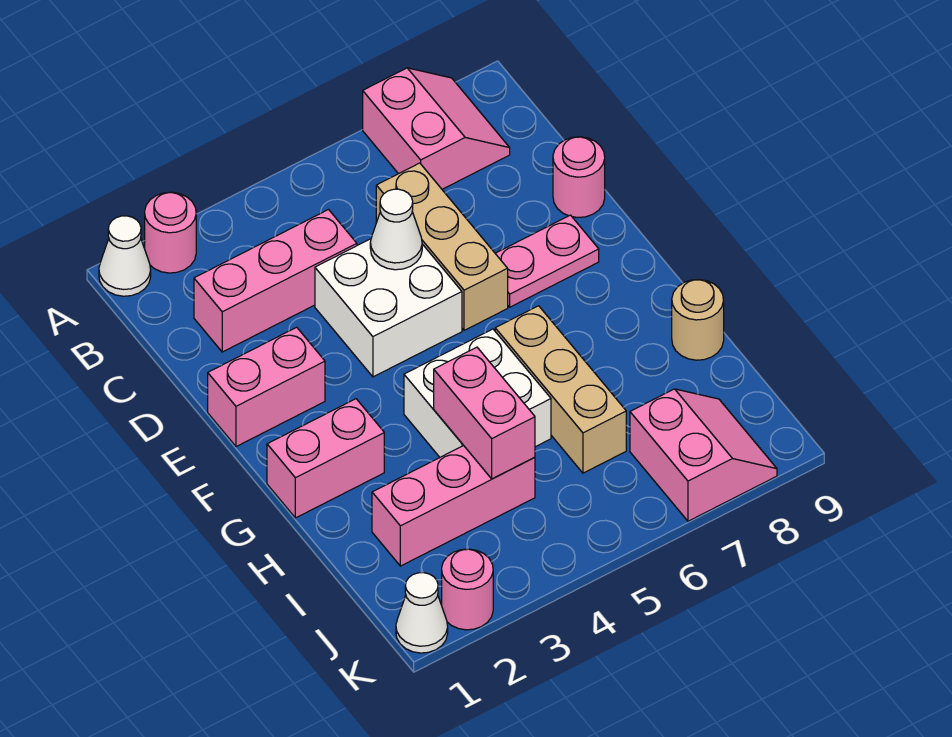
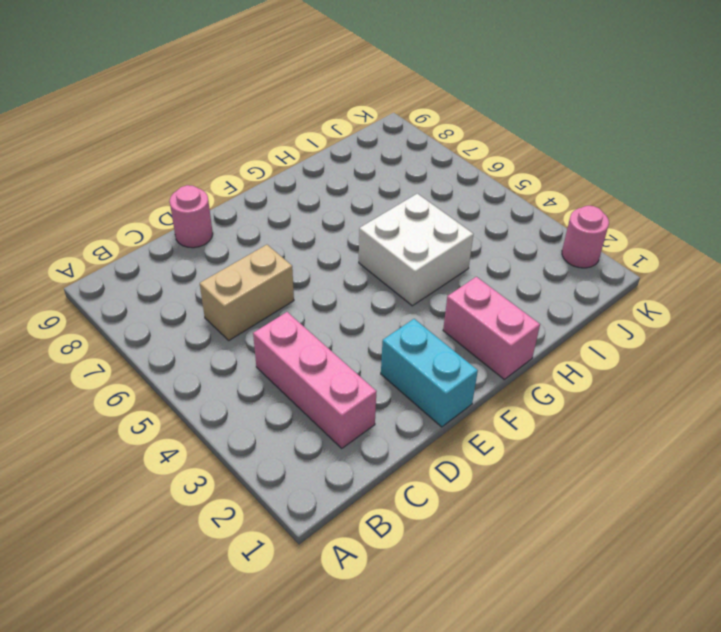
tan 1x2 brick [200,245,294,340] -> tan 1x3 brick [376,163,508,330]
cyan 1x2 brick [381,319,478,427] -> pink 1x2 brick [208,327,325,447]
none -> white 1x1 cone [99,216,151,296]
none -> pink 1x1 round brick [145,192,196,273]
none -> pink 2x2 slope [363,68,510,189]

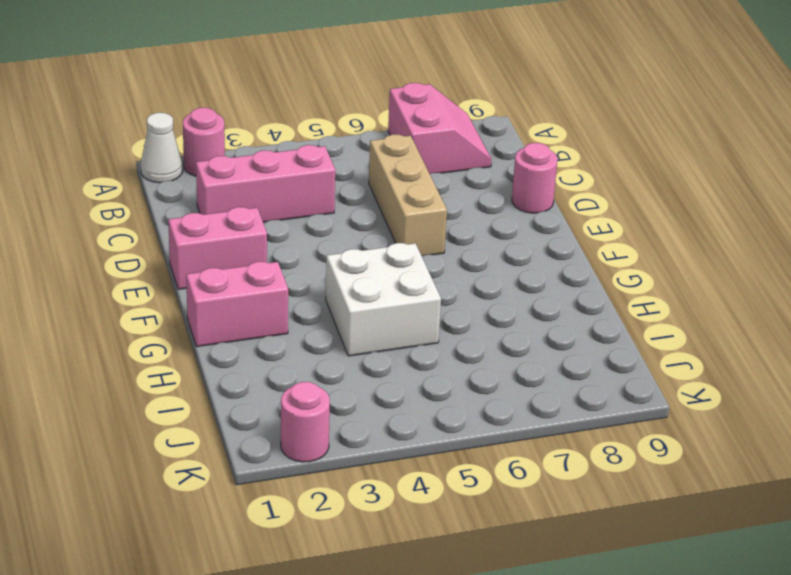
none -> white 2x2 brick [315,239,462,377]
none -> pink 1x2 plate [495,215,599,307]
none -> tan 1x3 brick [495,306,626,473]

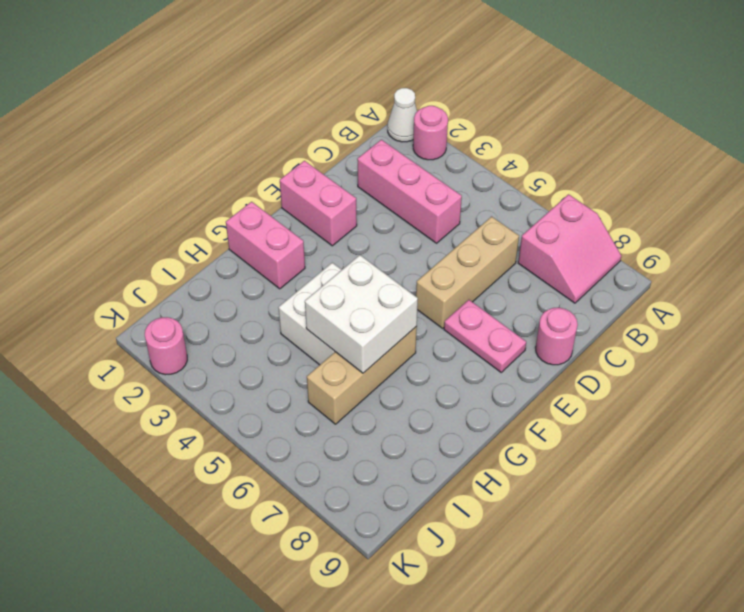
white 2x2 brick [305,255,418,373] -> white 2x2 brick moved to [315,239,462,377]
none -> tan 1x1 round brick [672,279,724,360]
none -> pink 1x3 brick [372,446,535,566]
none -> pink 2x2 slope [630,389,777,521]

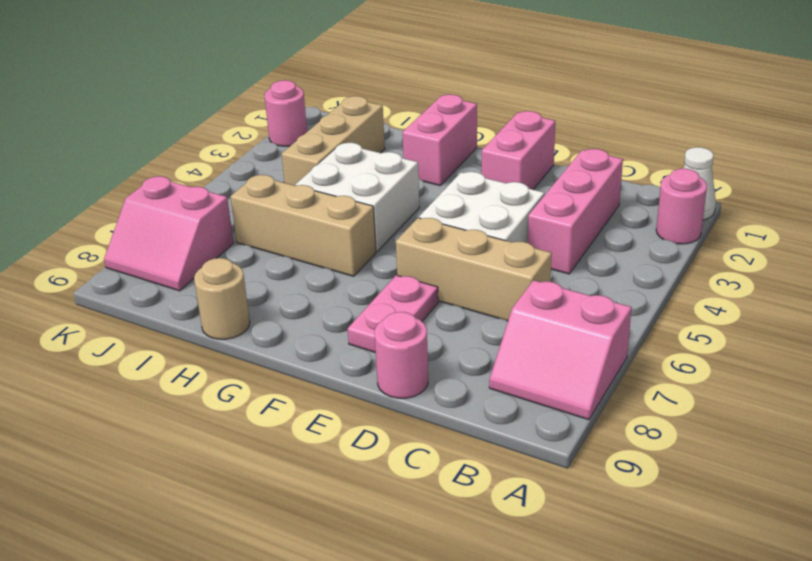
tan 1x3 brick [282,96,385,186] -> pink 1x3 brick [372,446,535,566]
none -> white 1x1 cone [396,573,448,653]
none -> white 1x1 cone [370,189,422,270]
none -> pink 1x2 brick [434,347,535,479]

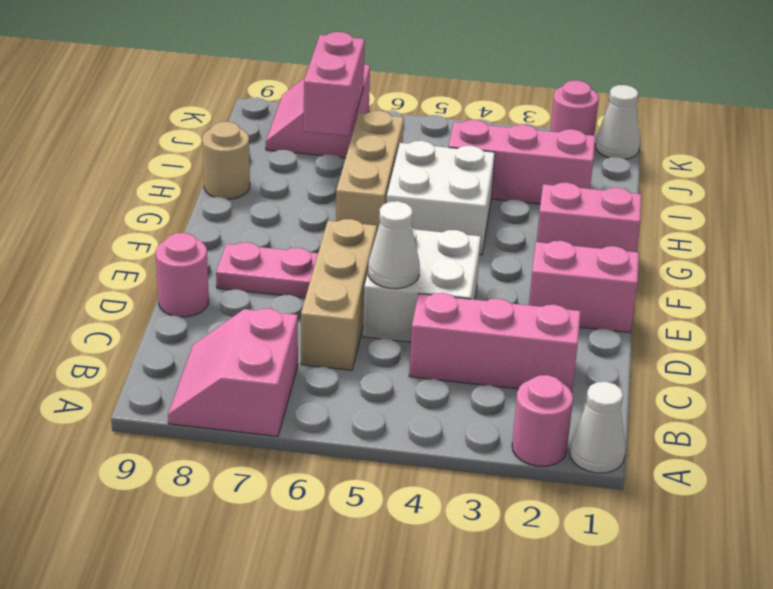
pink 1x2 brick [304,32,365,136] -> pink 1x2 brick moved to [434,347,535,479]

